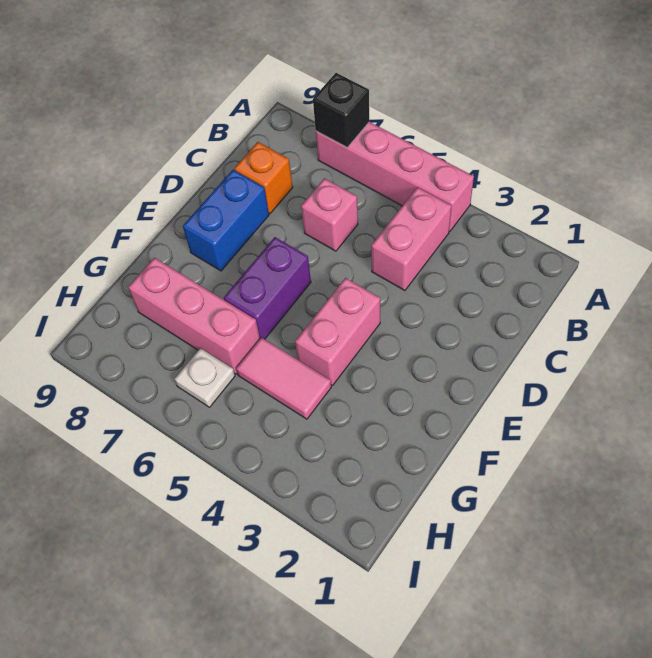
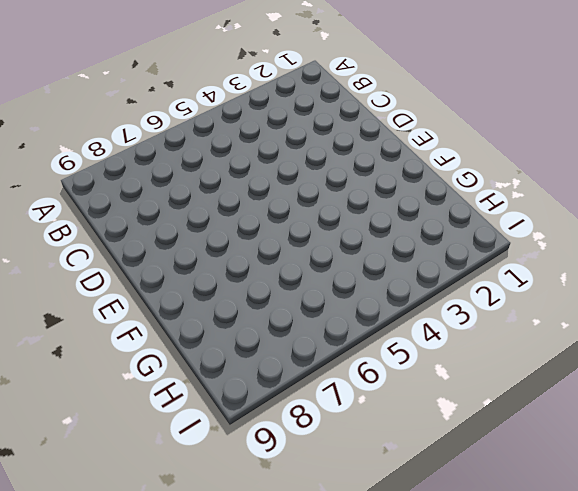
none -> pink 1x4 brick [316,122,474,232]
none -> pink 1x2 brick [371,187,451,291]

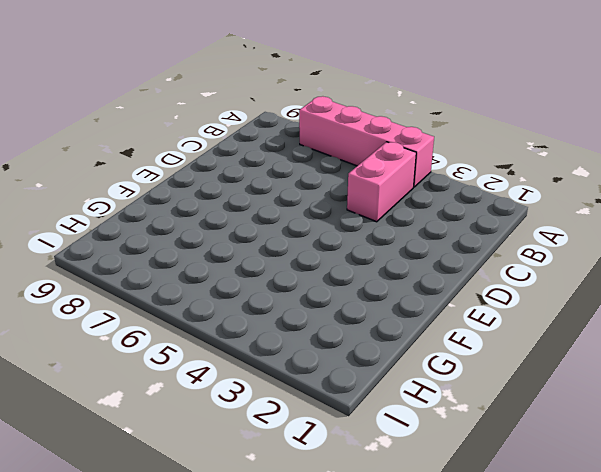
none -> pink 1x1 brick [301,178,358,251]
none -> orange 1x1 brick [234,142,293,214]

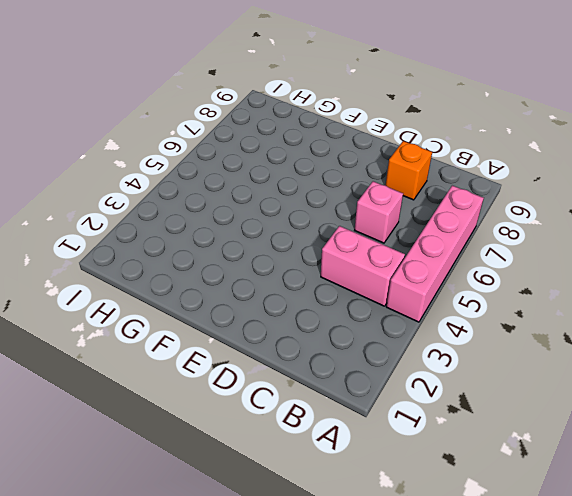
none -> blue 1x2 brick [183,170,269,271]
none -> pink 1x2 brick [295,278,380,386]

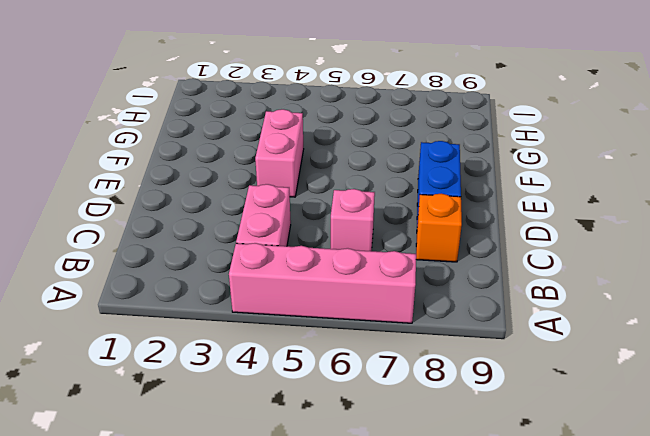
none -> purple 1x2 brick [224,237,311,339]
none -> pink 1x2 tile [236,337,331,419]

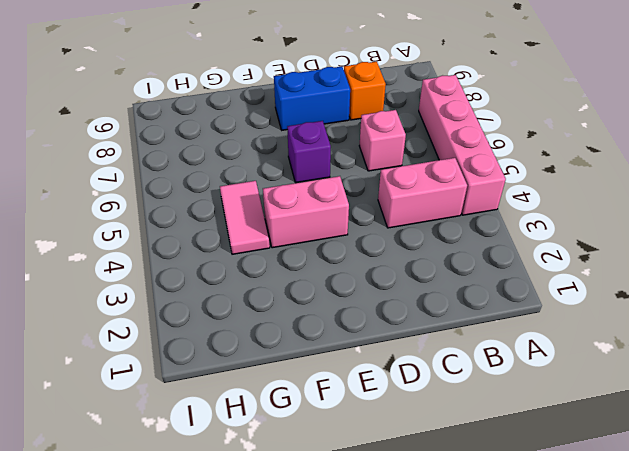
purple 1x1 brick [287,121,331,183] -> purple 1x2 brick [224,237,311,339]
none -> pink 1x3 brick [128,258,260,374]
none -> white 1x1 plate [175,348,235,407]

